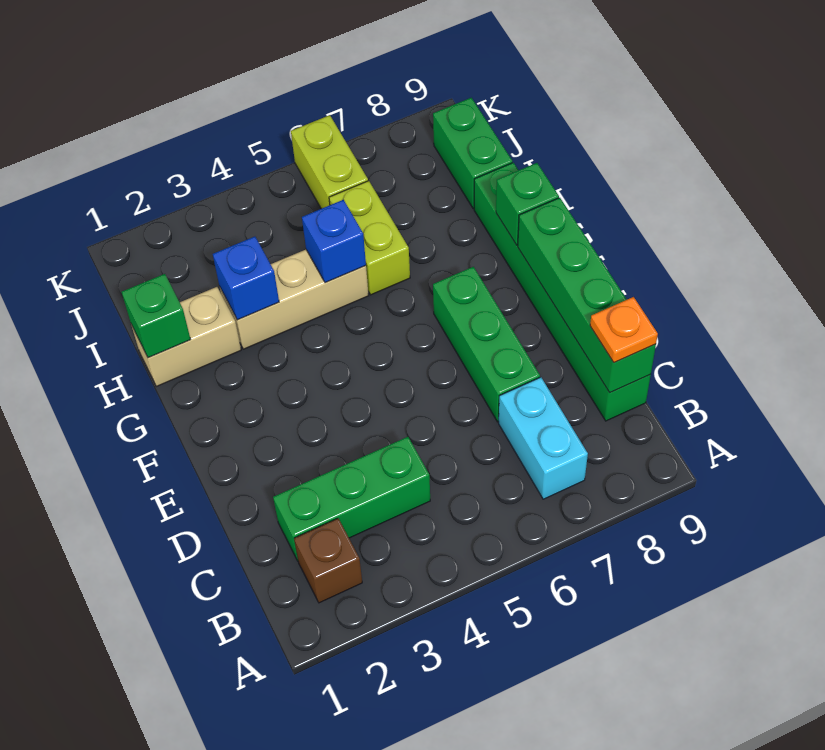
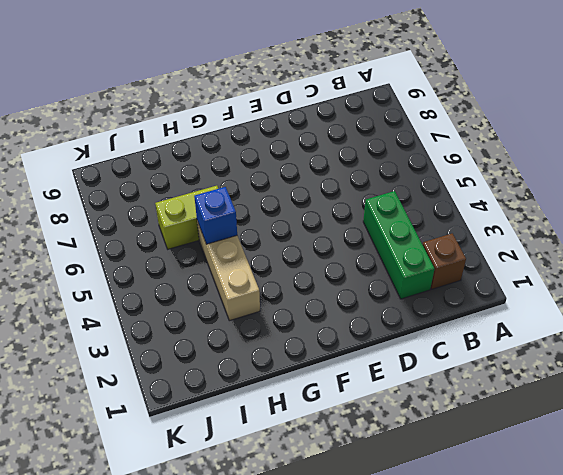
none -> cyan 1x2 brick [499,377,588,499]
none -> green 1x6 brick [474,163,651,421]
none -> green 1x3 brick [433,267,540,422]

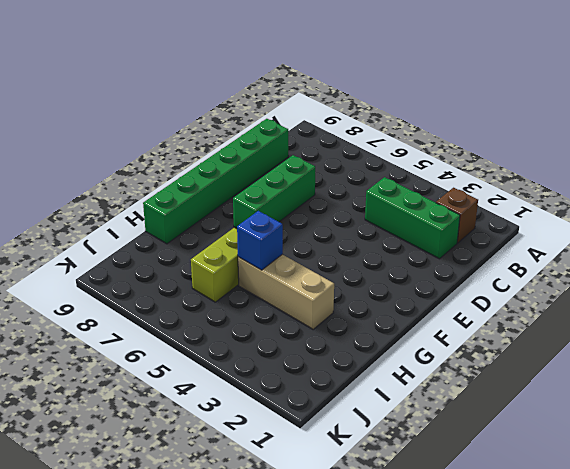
none -> cyan 1x2 brick [499,377,588,499]
none -> tan 1x2 brick [131,287,241,386]
none -> green 1x2 brick [433,98,512,209]

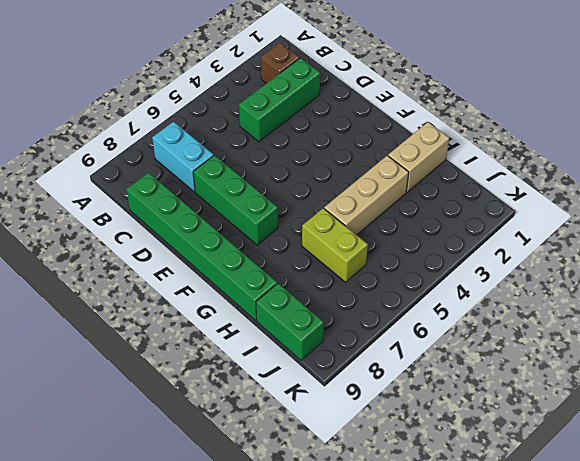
none -> lime 1x2 brick [291,115,368,209]
none -> green 1x4 brick [518,198,656,393]
none -> green 1x1 brick [496,163,559,245]

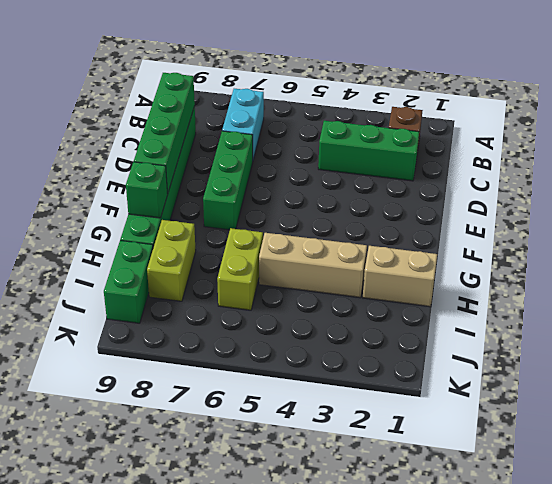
lime 1x2 brick [147,220,196,301] -> lime 1x2 brick moved to [291,115,368,209]
none -> green 1x1 brick [122,274,191,358]
none -> blue 1x1 brick [213,237,279,320]
none -> blue 1x1 brick [302,200,366,283]

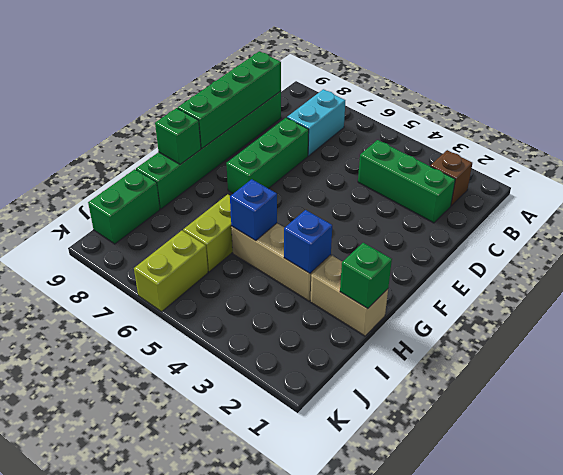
none -> orange 1x1 plate [590,297,658,363]

